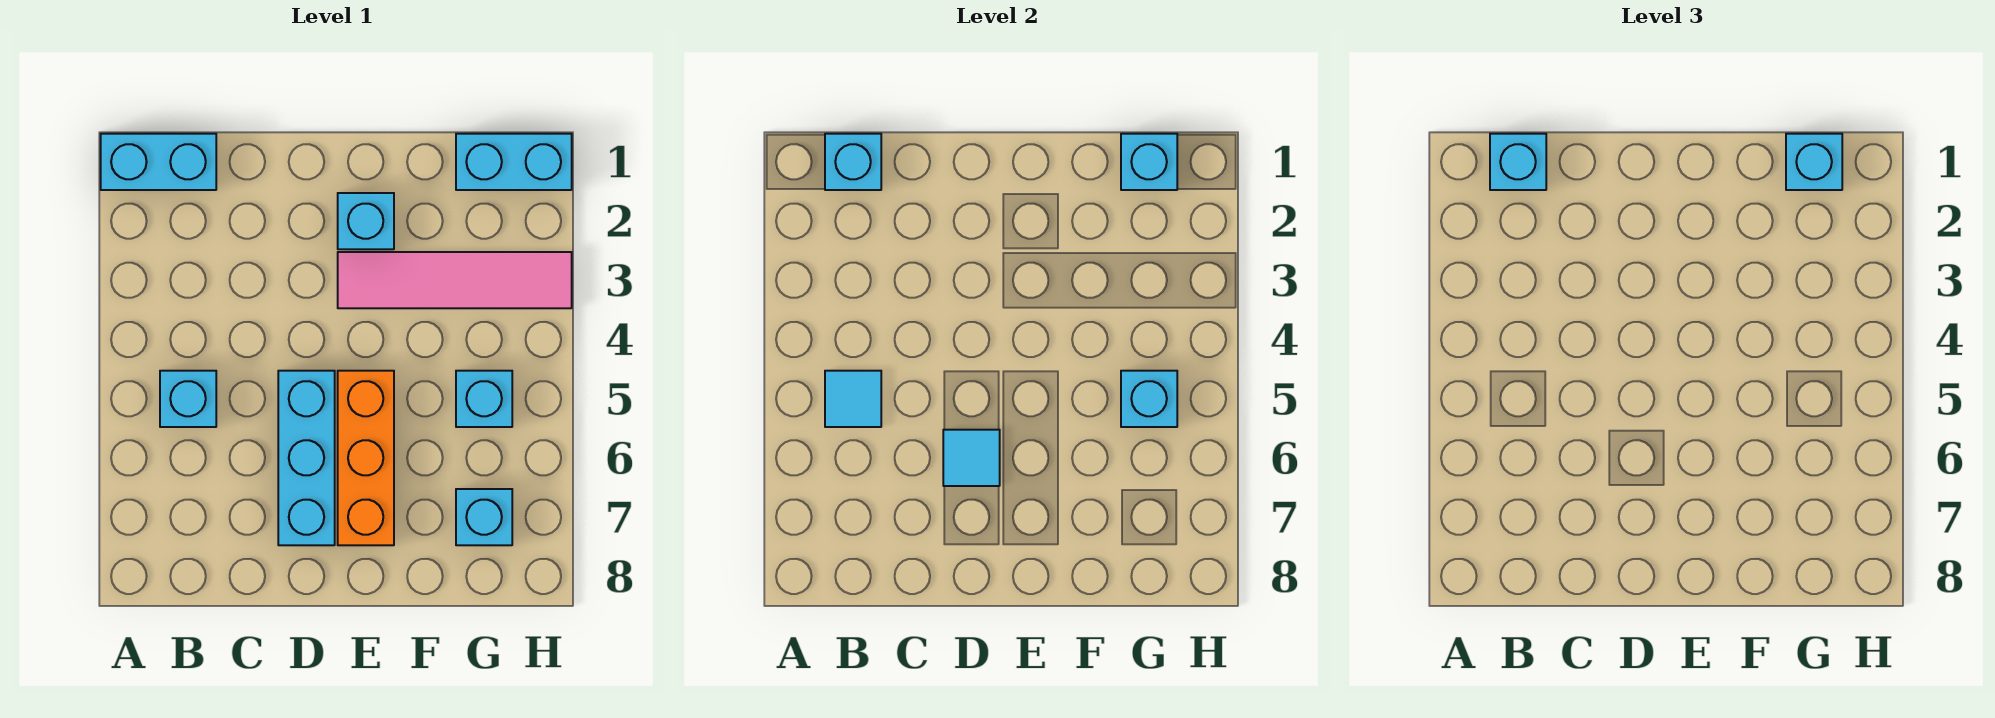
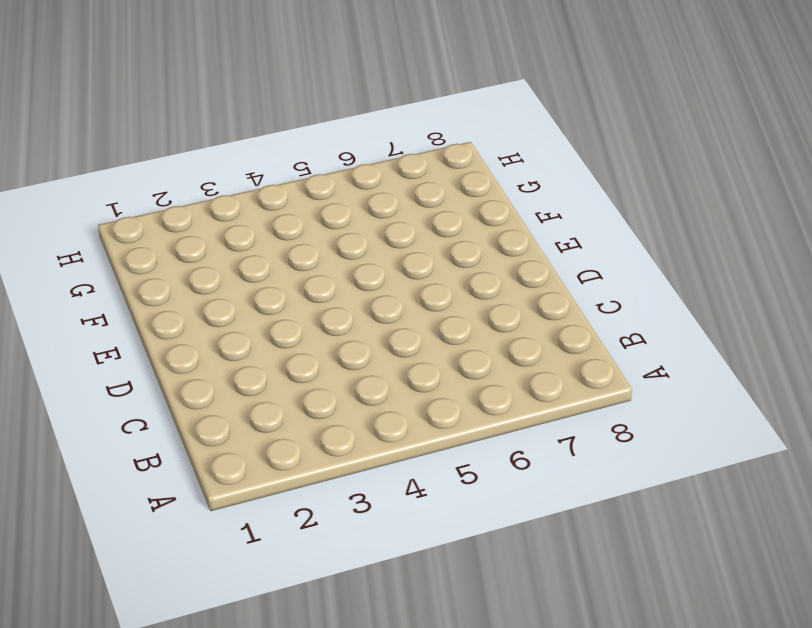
none -> cyan 1x2 brick [101,134,216,190]
none -> cyan 1x1 brick [160,371,216,427]
none -> cyan 1x3 brick [278,371,335,545]

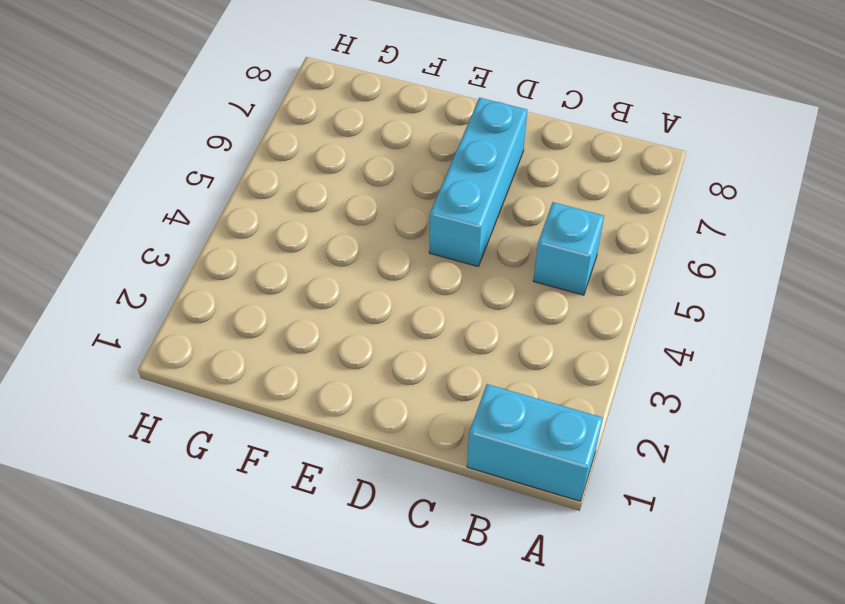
none -> cyan 1x1 brick [338,193,394,249]
none -> pink 1x4 tile [338,252,572,308]
none -> orange 1x3 brick [338,371,394,545]

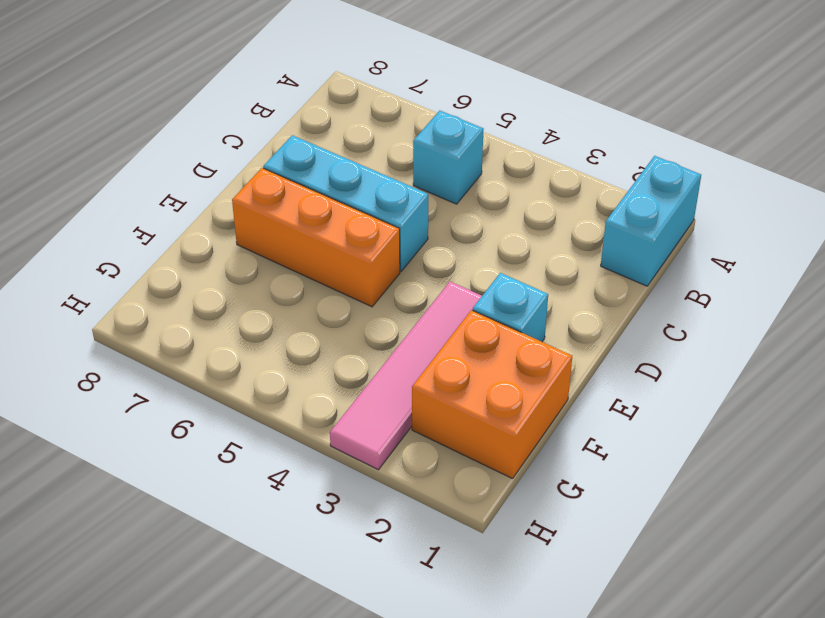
orange 2x2 brick [412,310,572,479] -> cyan 1x2 brick [456,134,572,190]
none -> cyan 1x1 brick [456,371,512,427]
none -> cyan 1x1 brick [456,489,512,545]
none -> cyan 1x1 brick [825,134,881,190]

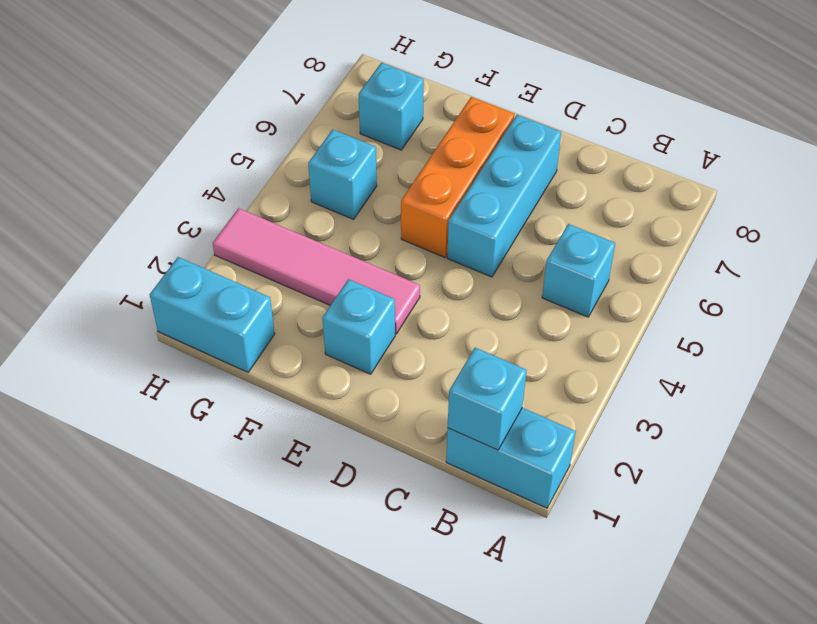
none -> cyan 1x1 tile [825,371,881,427]
none -> cyan 1x1 tile [943,430,1000,486]
none -> cyan 1x1 brick [1121,134,1177,190]

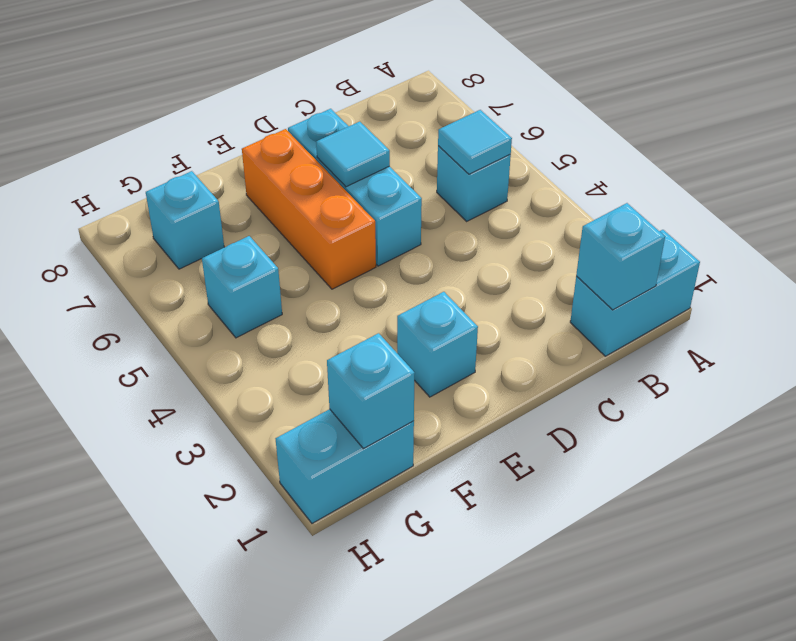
none -> pink 1x4 tile [338,252,572,308]
none -> cyan 1x1 brick [1121,371,1177,427]
none -> cyan 1x1 brick [1490,134,1546,190]

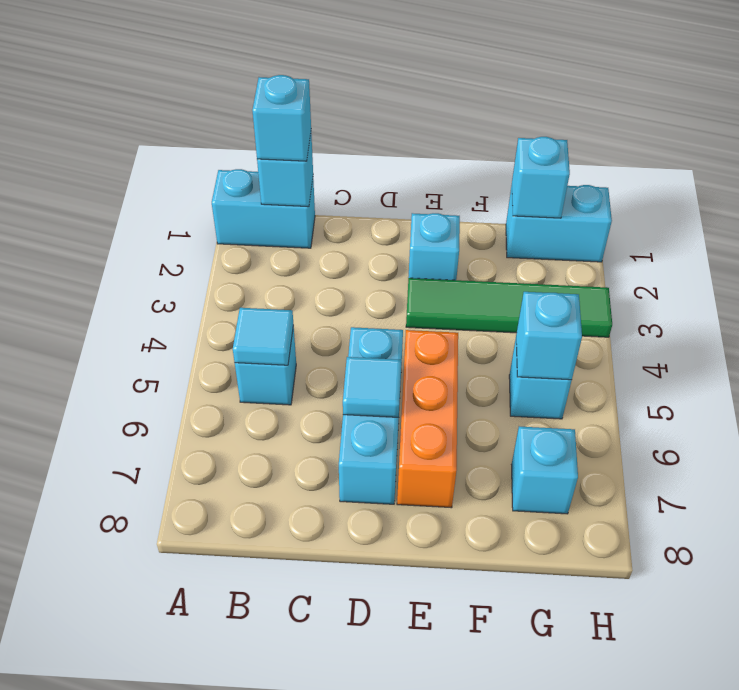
green 1x4 tile [406,278,612,337] -> pink 1x4 tile [338,252,572,308]
none -> cyan 1x1 brick [1786,134,1842,190]

